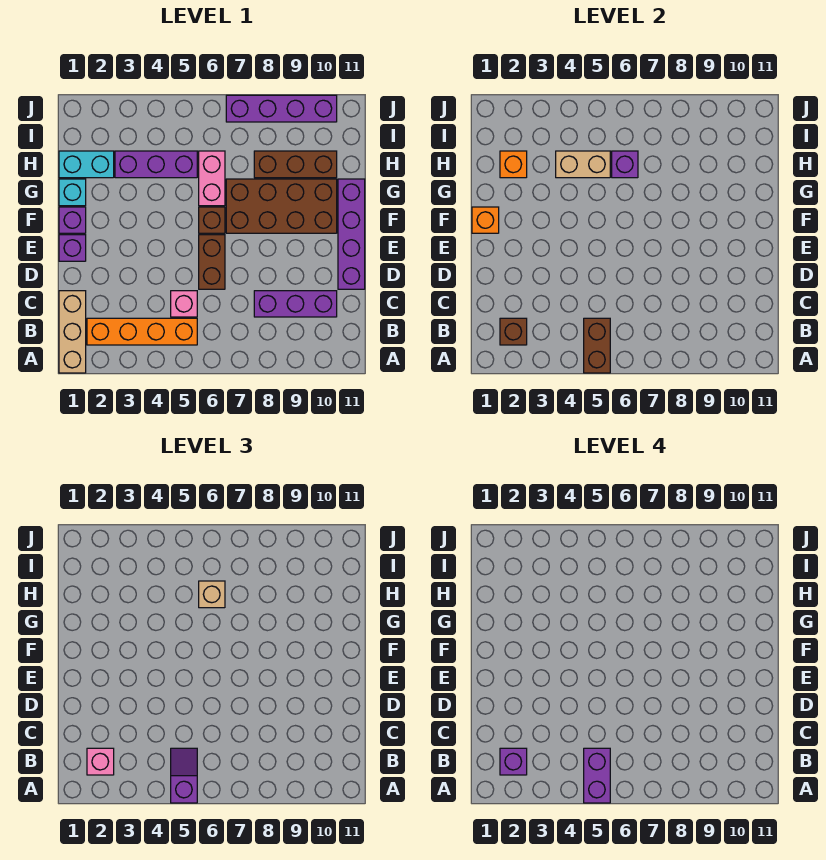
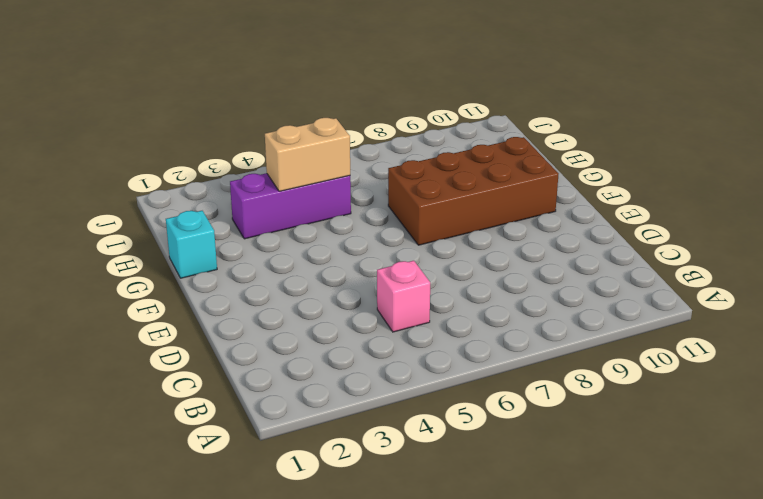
none -> tan 1x3 brick [59,291,86,373]
none -> orange 1x4 brick [87,318,197,345]
none -> purple 1x3 brick [254,291,337,317]

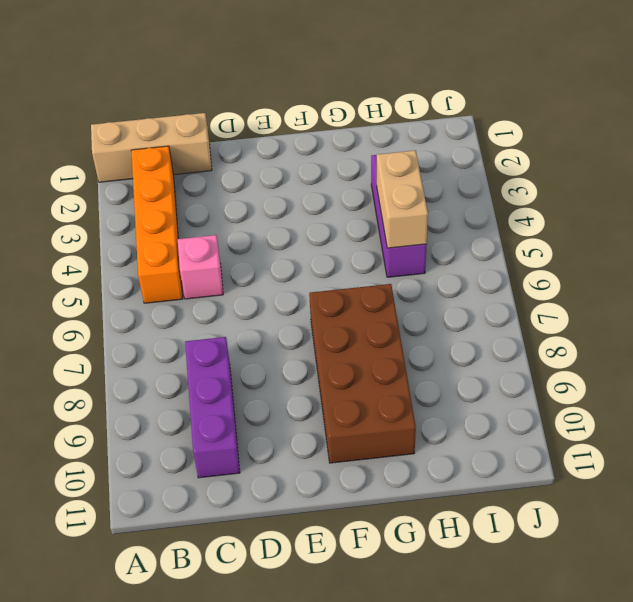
none -> brown 1x2 brick [199,235,225,289]
none -> purple 1x4 brick [338,179,365,289]
none -> purple 1x1 brick [59,235,86,261]

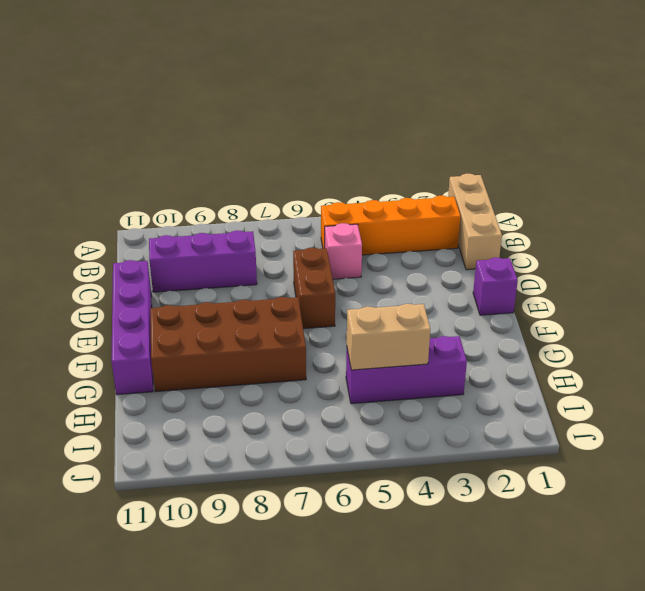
none -> purple 1x1 brick [59,207,86,233]
none -> brown 1x1 brick [199,207,225,233]
none -> cyan 1x1 brick [59,179,86,206]

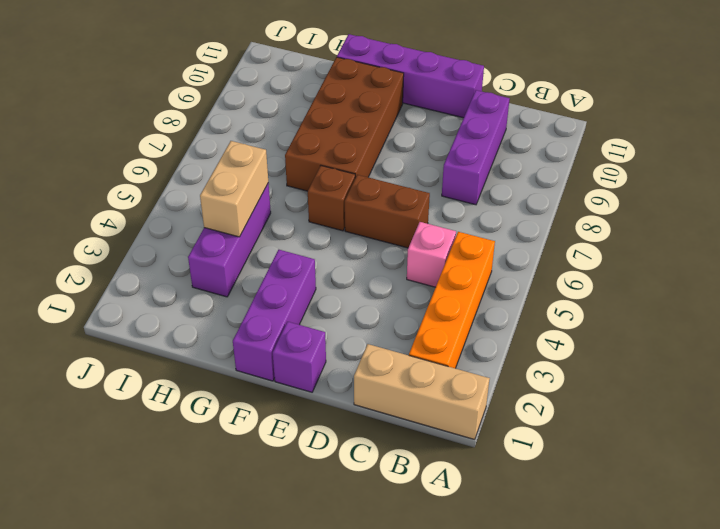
purple 1x3 brick [233,250,316,381] -> purple 1x1 brick [59,207,86,233]
none -> cyan 1x1 brick [59,179,86,206]
none -> pink 1x2 brick [199,151,225,206]
none -> cyan 1x2 brick [59,151,114,178]

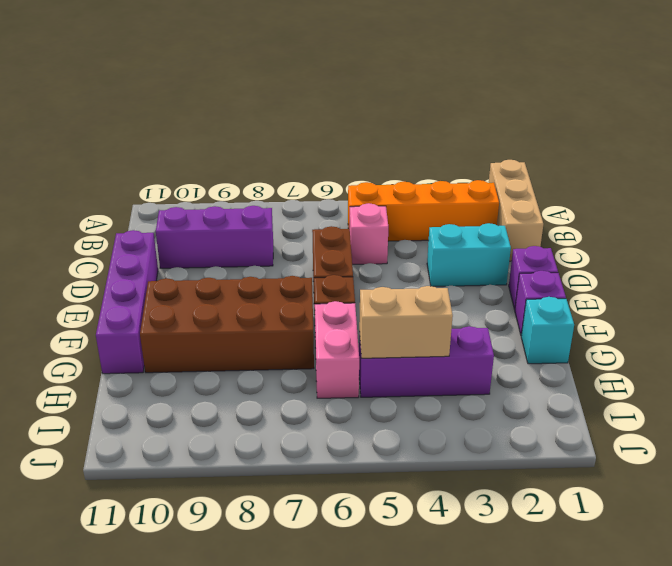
cyan 1x2 brick [427,223,511,287] -> cyan 1x2 brick moved to [59,151,114,178]
none -> brown 1x3 brick [254,151,337,178]
none -> purple 1x4 brick [226,95,337,122]
none -> brown 1x2 brick [584,318,610,373]

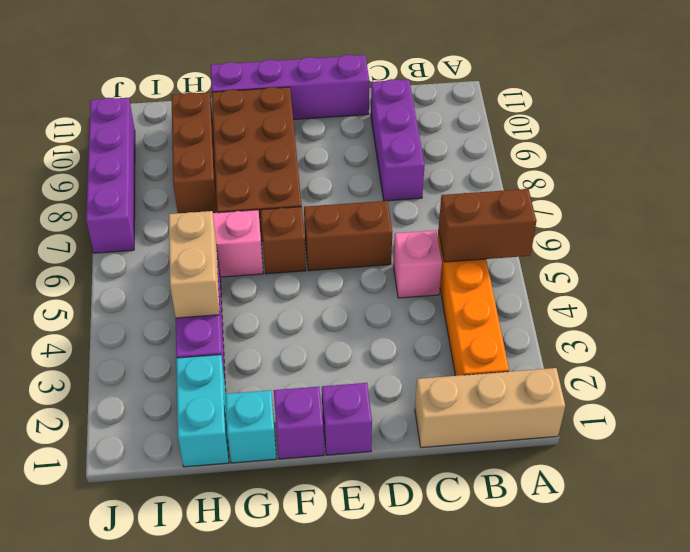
none -> brown 1x1 brick [500,318,527,345]
none -> orange 1x1 brick [472,207,499,233]
none -> orange 1x1 brick [500,151,527,178]

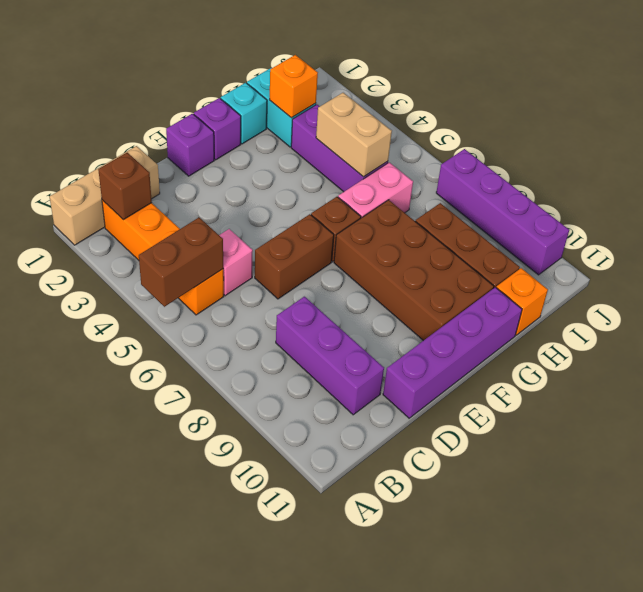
orange 1x1 brick [496,268,548,335] -> orange 1x1 brick moved to [472,207,499,233]
none -> purple 1x1 brick [612,151,638,178]
none -> purple 1x2 slope [171,748,197,803]
none -> pink 1x1 brick [87,748,114,775]

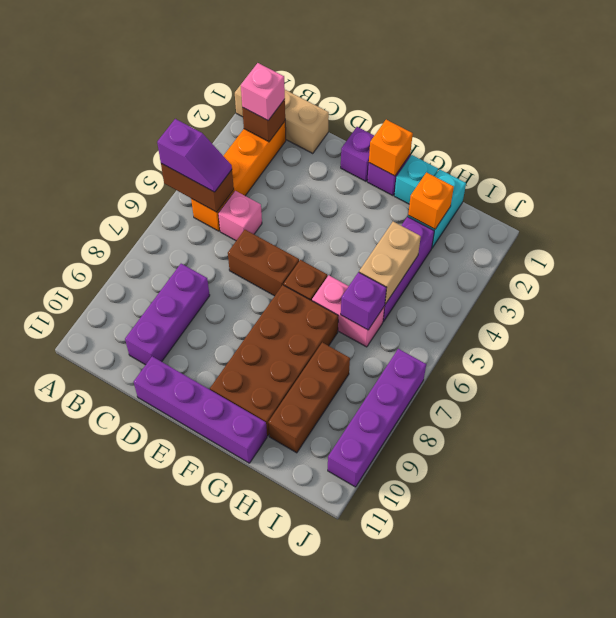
none -> tan 1x1 brick [199,581,225,608]
none -> purple 1x2 brick [584,748,610,803]
none -> purple 1x1 brick [500,748,527,775]

